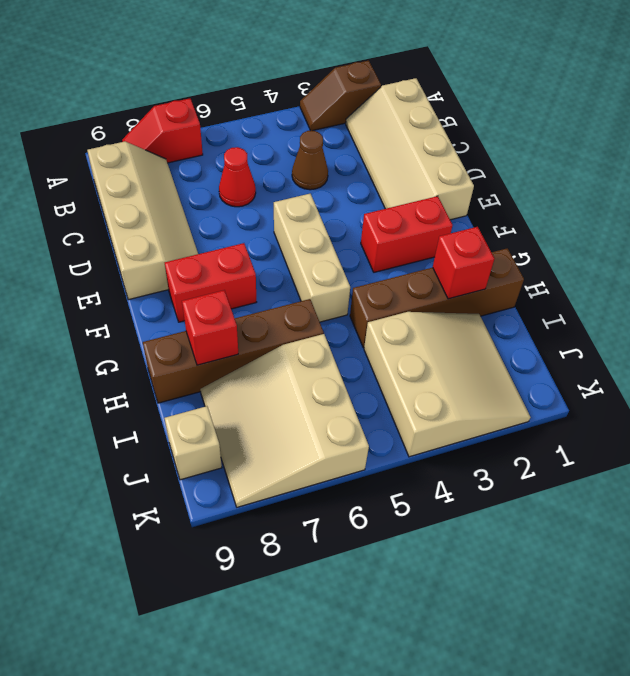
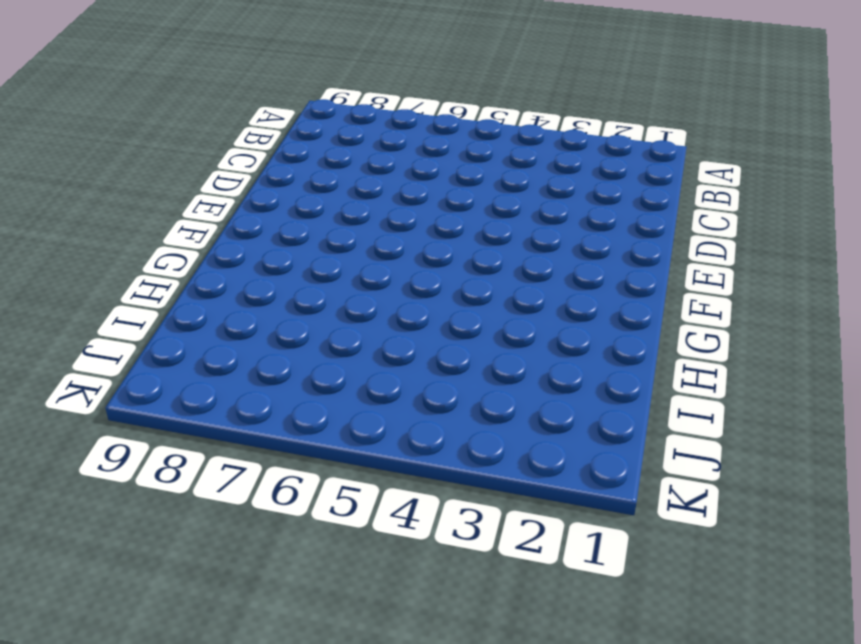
none -> brown 1x2 slope [300,61,381,131]
none -> red 1x2 slope [122,98,203,163]
none -> tan 2x4 slope [346,78,474,220]

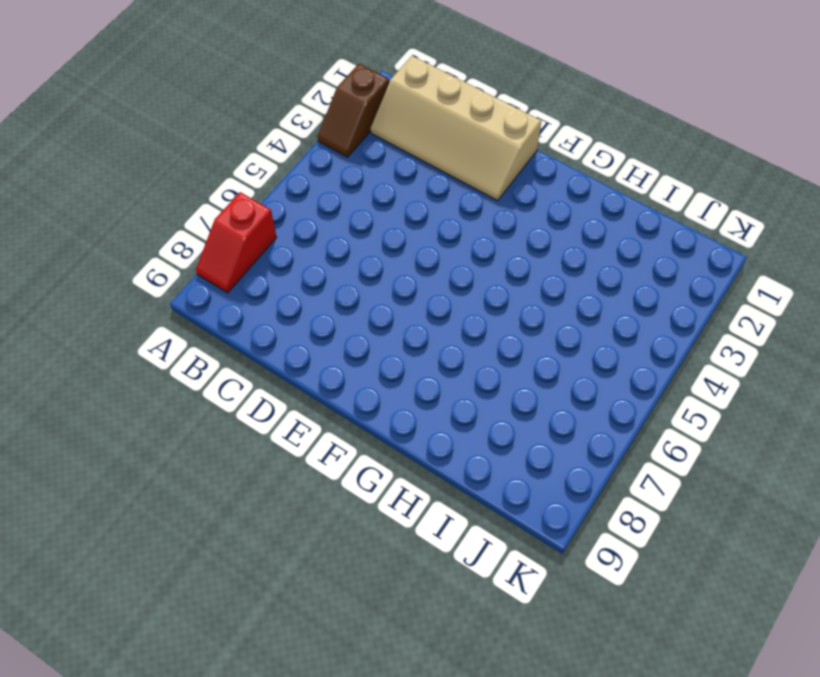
none -> tan 2x4 slope [87,142,198,300]
none -> brown 1x1 cone [292,130,328,190]
none -> red 1x1 cone [219,147,256,207]

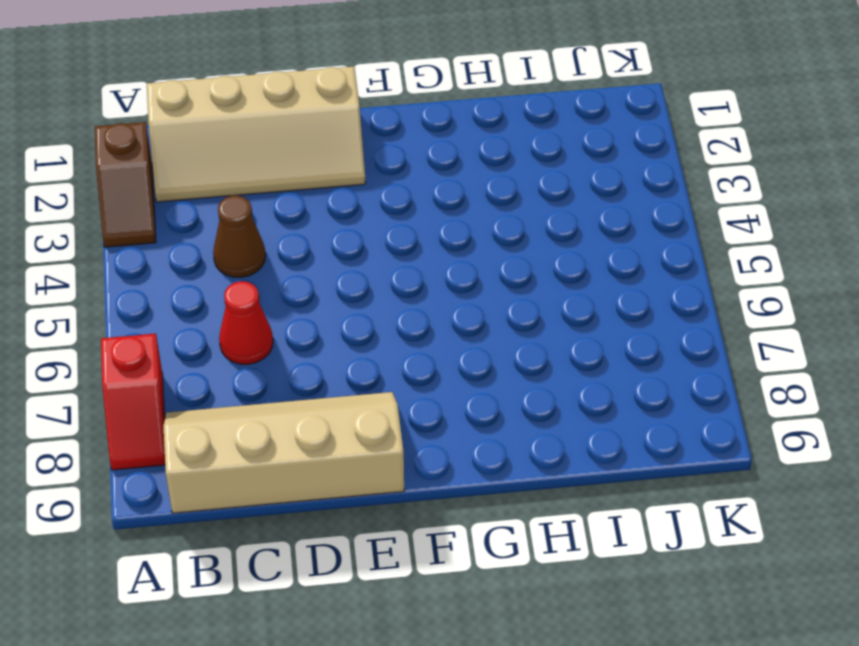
none -> tan 1x3 brick [274,194,350,322]
none -> red 1x2 brick [361,196,452,272]
none -> red 1x2 brick [165,243,256,322]

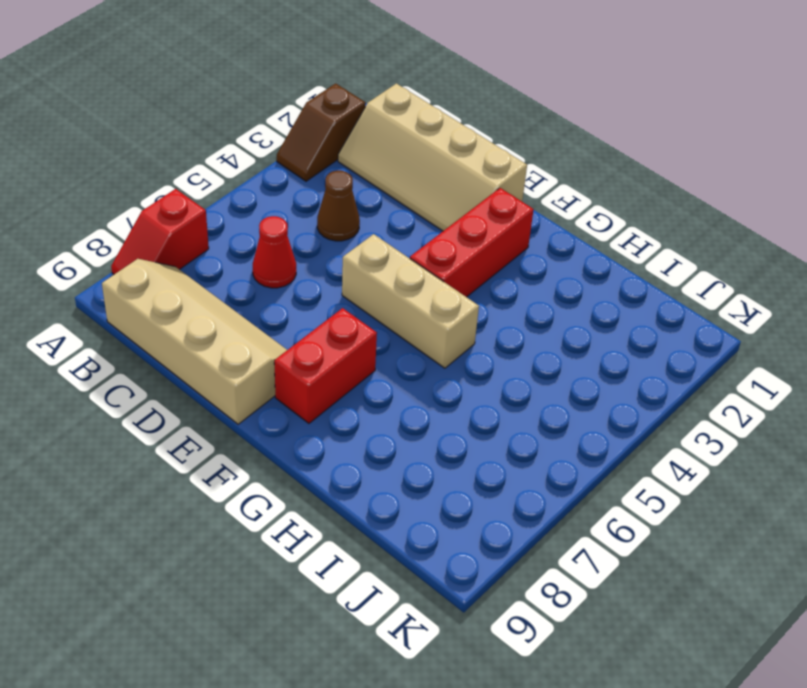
red 1x3 brick [410,188,534,297] -> red 1x2 brick [361,196,452,272]
none -> brown 1x4 brick [350,248,524,348]
none -> brown 1x4 brick [143,299,324,403]
none -> tan 3x3 slope [364,312,530,457]

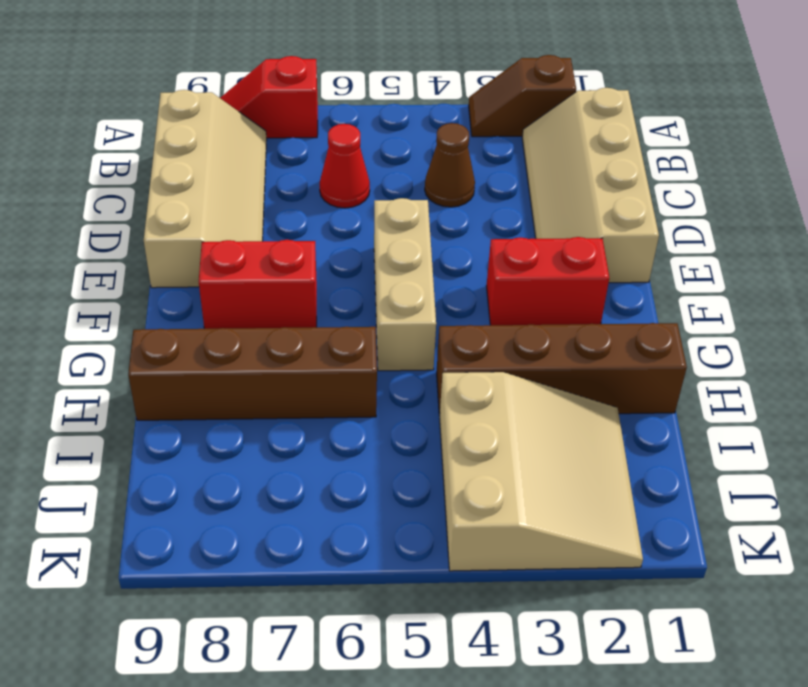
none -> tan 3x3 slope [200,334,369,507]
none -> tan 1x1 brick [164,406,222,480]
none -> red 1x1 brick [433,227,494,299]

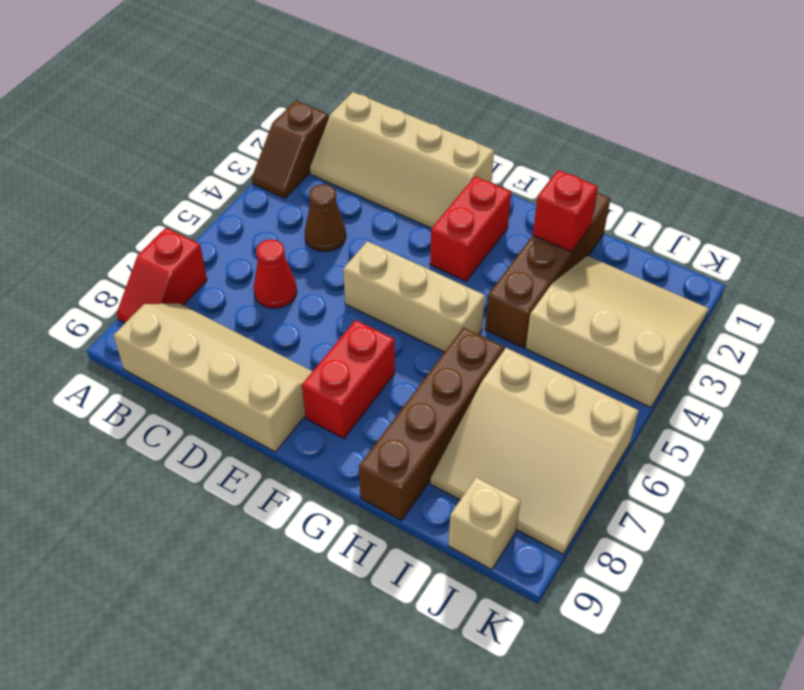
none -> red 1x1 brick [182,290,238,365]

